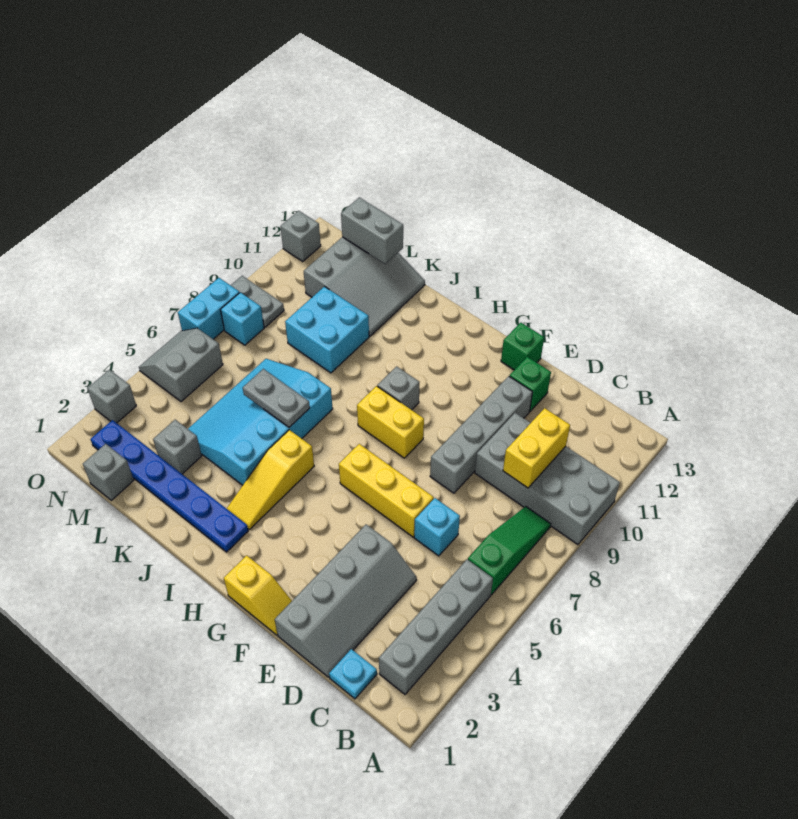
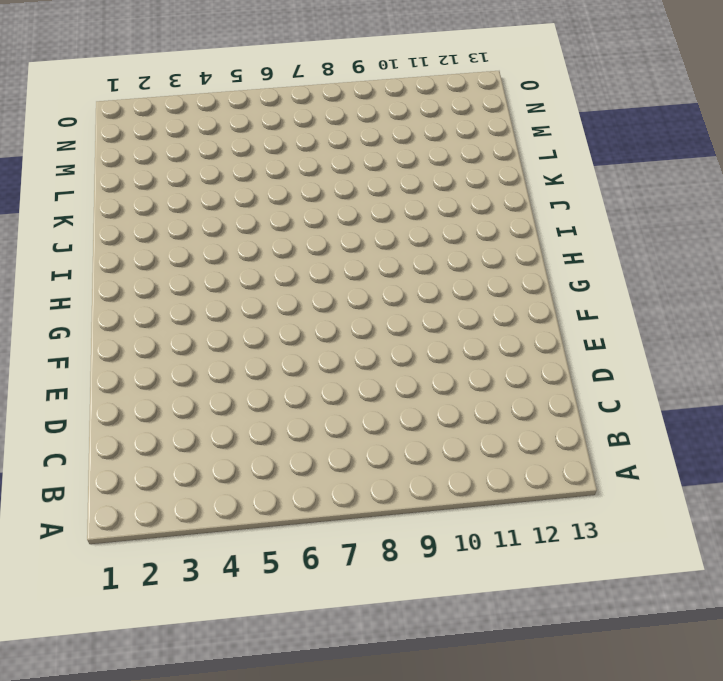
none -> grey 2x4 brick [475,413,620,544]
none -> grey 1x4 brick [379,560,493,694]
none -> green 1x3 slope [468,506,551,595]

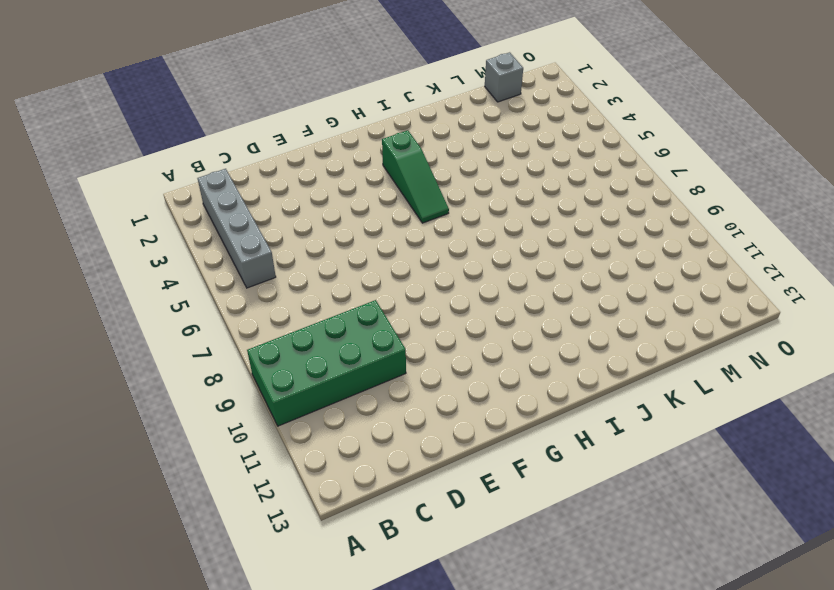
green 2x4 brick [247,300,406,426] -> grey 2x4 brick [475,413,620,544]
green 1x3 slope [382,130,449,223] -> green 1x3 slope moved to [468,506,551,595]
none -> cyan 1x1 plate [329,649,377,699]
none -> grey 2x4 slope [275,524,417,677]
none -> cyan 1x1 brick [414,498,460,556]

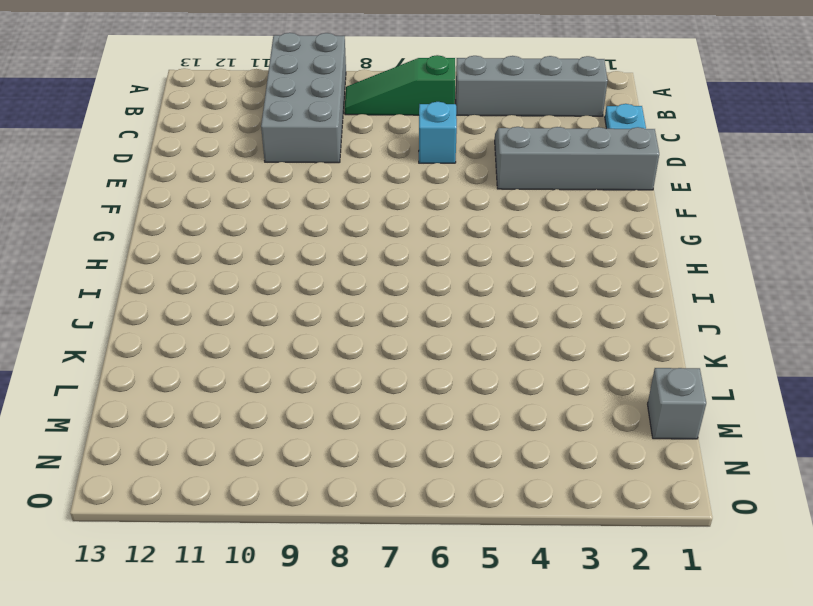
none -> yellow 1x3 brick [339,444,434,537]
none -> grey 1x4 brick [430,376,533,493]
none -> green 1x1 brick [509,357,551,411]

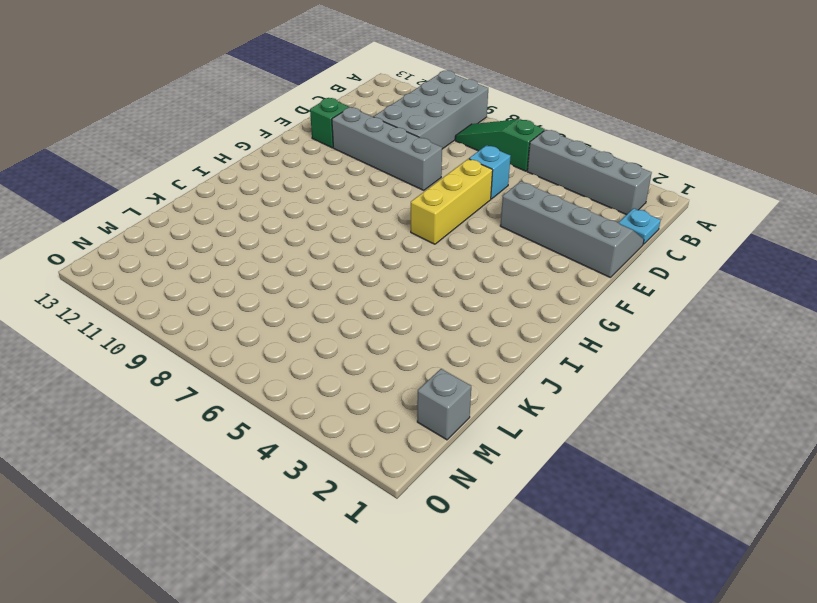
none -> yellow 1x2 slope [224,555,292,635]
none -> green 1x1 brick [501,323,544,370]
none -> yellow 1x2 brick [357,386,424,458]

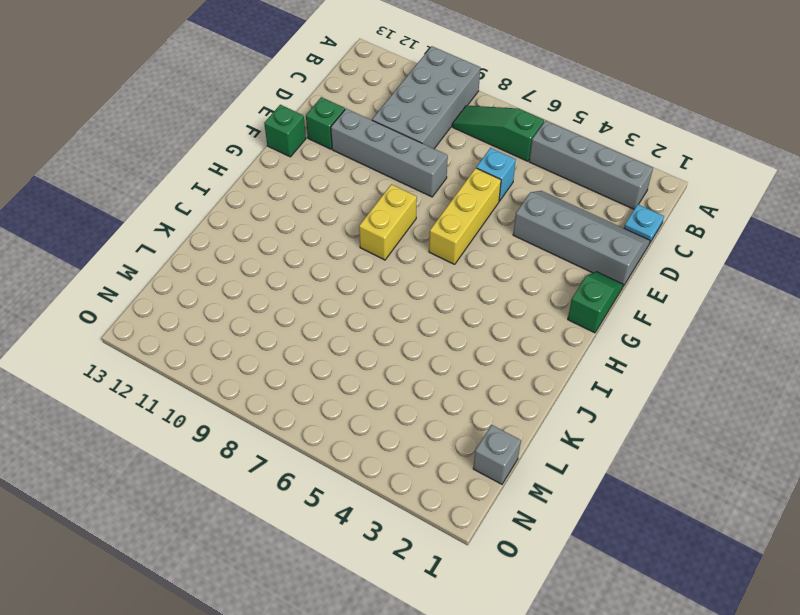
green 1x2 slope [568,272,623,333] -> yellow 1x2 slope [224,555,292,635]
none -> grey 1x1 brick [377,366,420,410]
none -> blue 1x6 plate [91,420,248,552]
none -> yellow 1x3 slope [227,430,314,530]

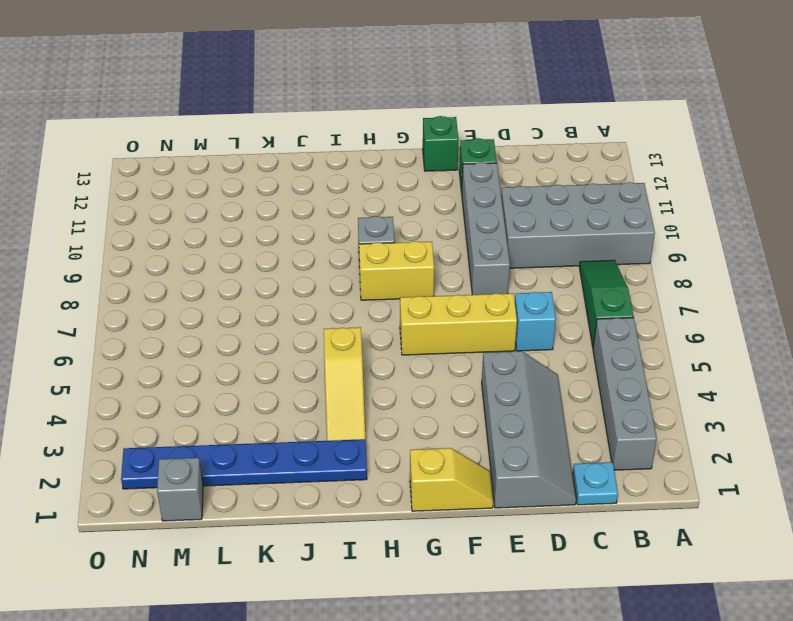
none -> cyan 3x4 slope [188,359,333,485]
none -> cyan 2x2 brick [285,287,369,373]
none -> grey 3x3 slope [304,237,425,336]

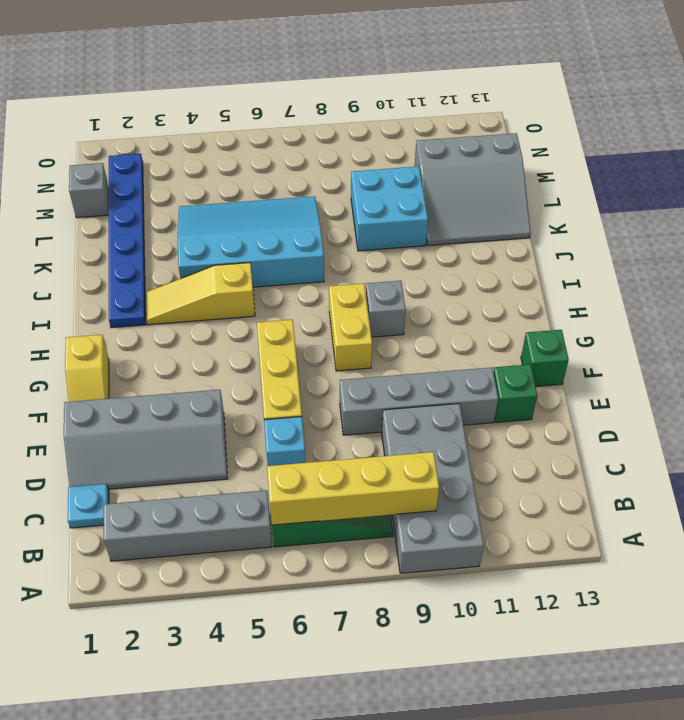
yellow 1x4 brick [267,452,439,525] -> none
none -> grey 1x1 brick [153,420,202,474]
none -> grey 2x2 slope [139,328,223,402]
none -> cyan 1x1 brick [220,292,264,345]

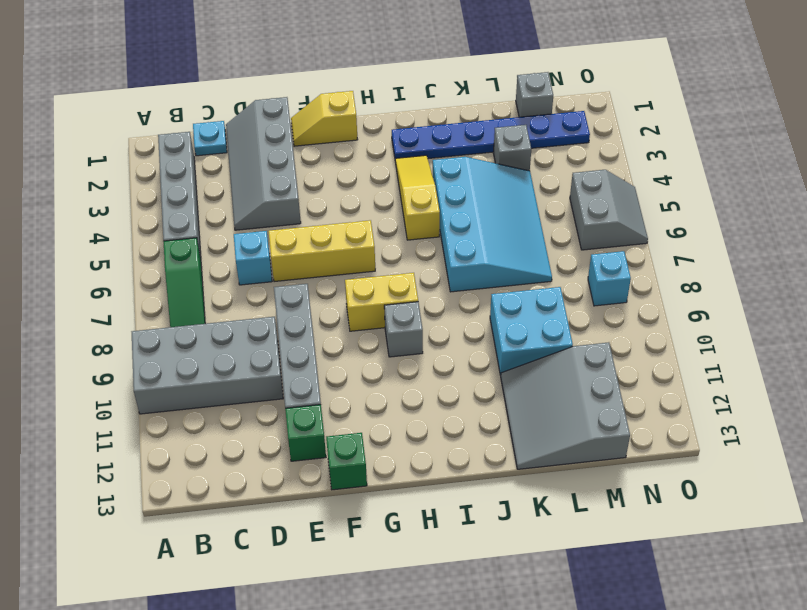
none -> grey 1x2 plate [231,276,284,327]
none -> grey 1x1 brick [87,370,136,423]
none -> cyan 1x2 brick [178,278,239,339]

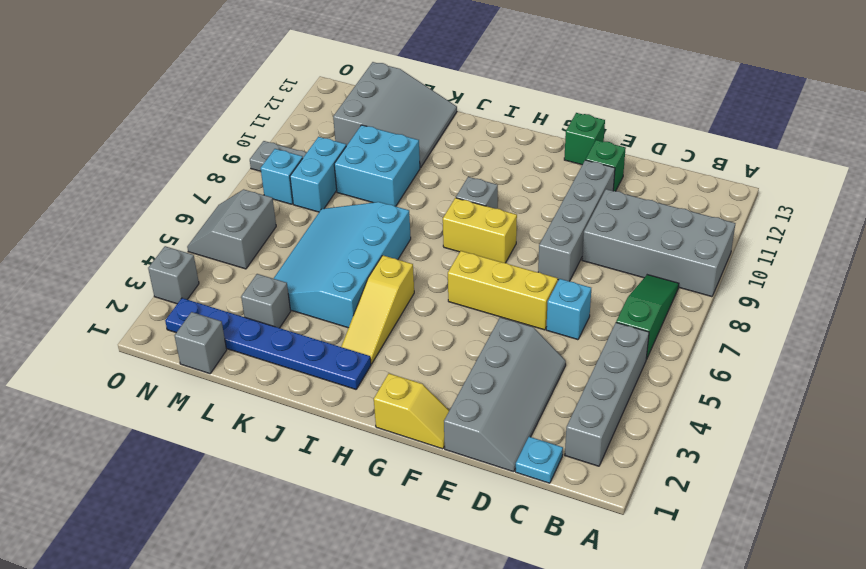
cyan 1x2 brick [290,137,346,212] -> cyan 1x2 brick moved to [178,278,239,339]
none -> grey 1x1 brick [280,211,321,261]
none -> yellow 1x2 brick [503,408,570,488]
none -> grey 1x2 plate [243,369,310,427]

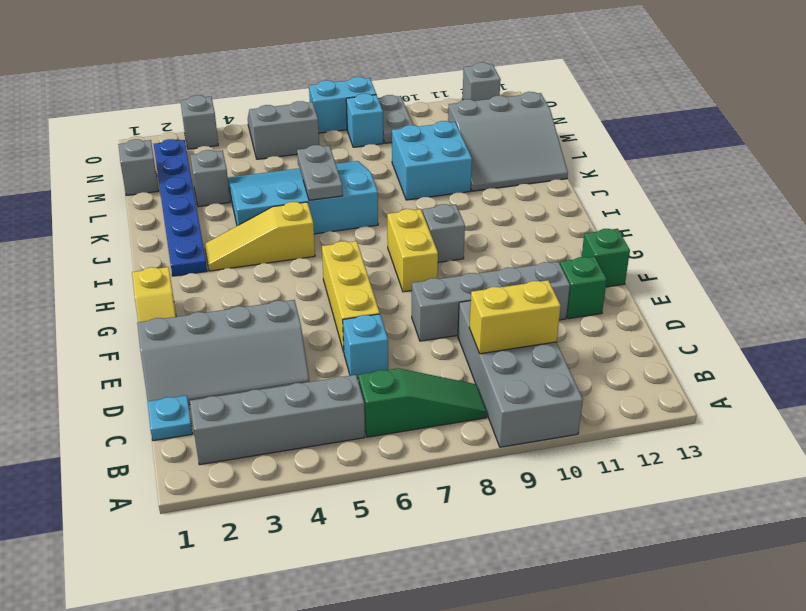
none -> grey 1x2 brick [341,197,403,264]

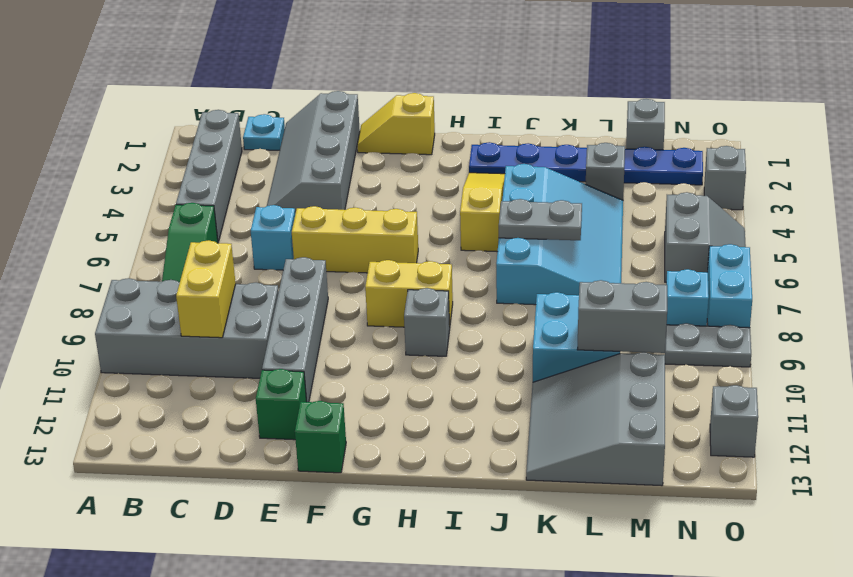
grey 1x2 brick [577,280,667,353] -> grey 1x2 brick moved to [341,197,403,264]

